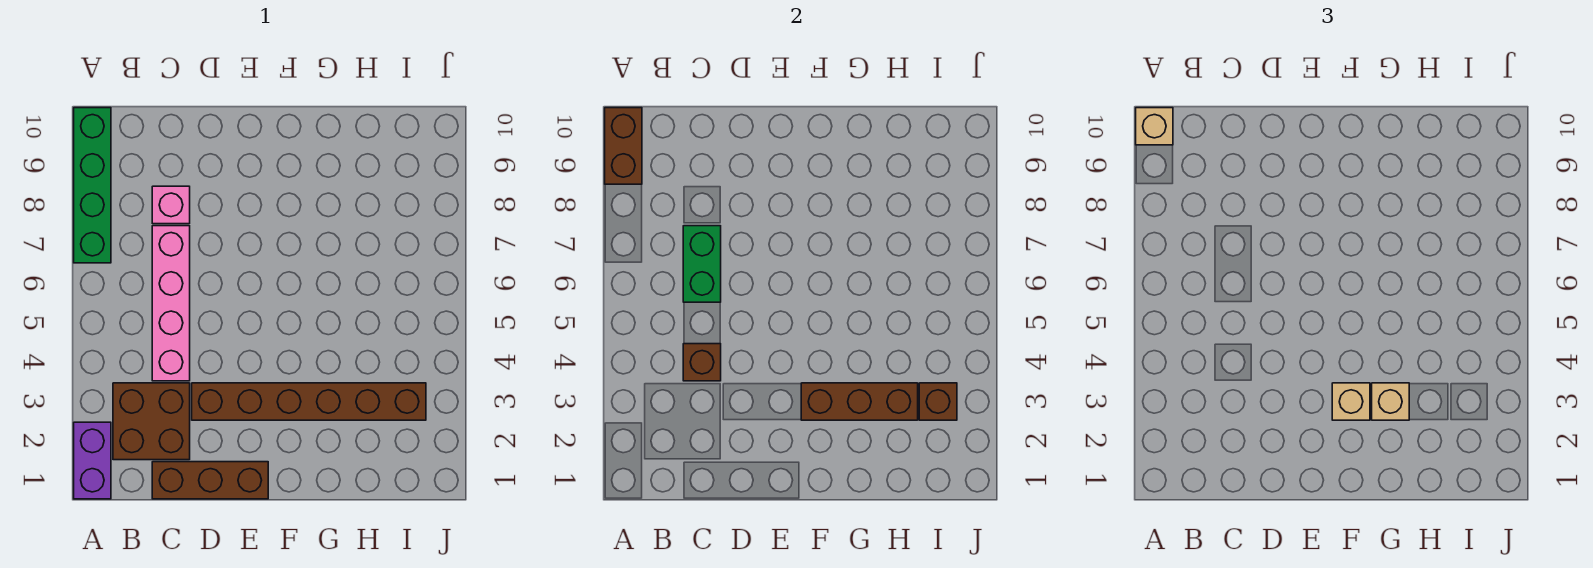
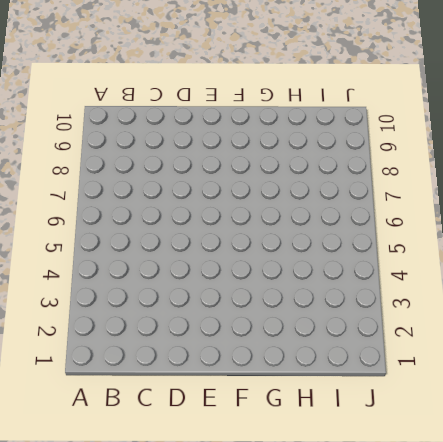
none -> purple 1x2 brick [74,422,111,499]
none -> green 1x4 brick [74,108,111,263]
none -> brown 2x2 brick [113,383,190,460]

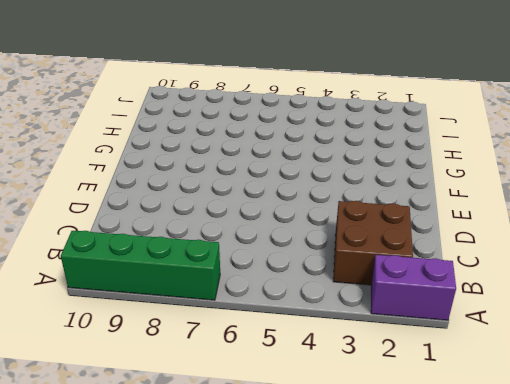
none -> brown 1x3 brick [152,462,268,499]
none -> pink 1x4 brick [152,226,190,381]
none -> pink 1x1 brick [152,186,190,224]

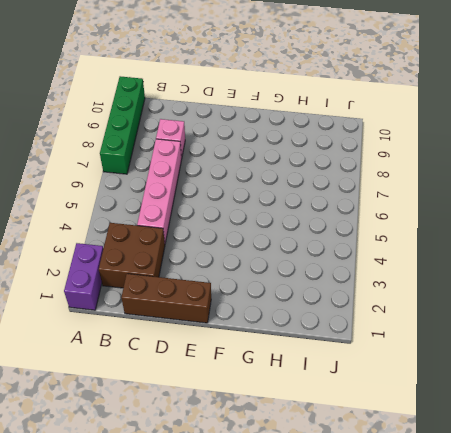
none -> brown 1x6 brick [192,383,426,420]
none -> brown 1x2 brick [605,108,642,184]
none -> brown 1x1 brick [683,344,721,381]

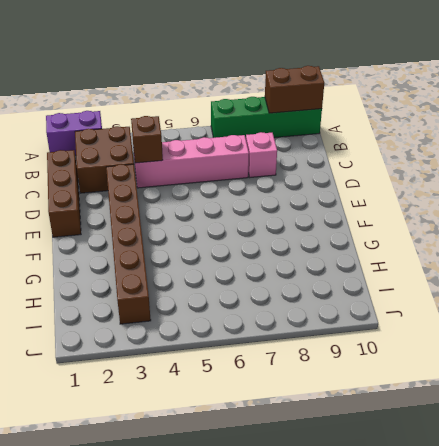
none -> green 1x2 brick [683,226,721,302]
none -> brown 1x3 brick [801,383,918,420]
none -> brown 1x1 brick [919,383,957,420]

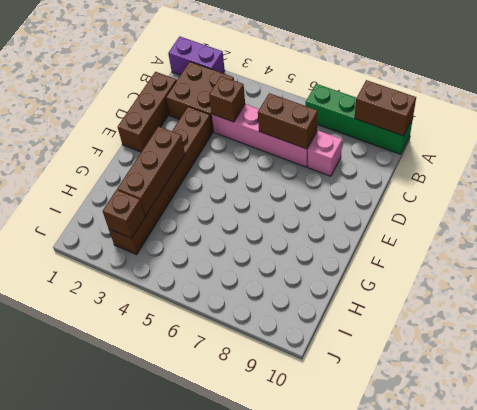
brown 1x2 brick [258,93,318,149] -> green 1x2 brick [683,226,721,302]
none -> tan 1x1 brick [1136,108,1173,145]
none -> tan 1x1 brick [1332,383,1370,420]
none -> tan 1x1 brick [1372,383,1409,420]

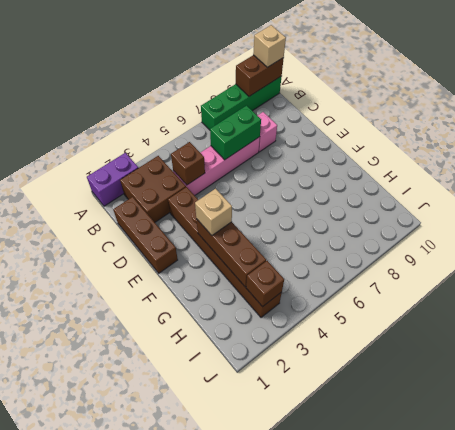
none -> tan 1x1 brick [1372,383,1409,420]

